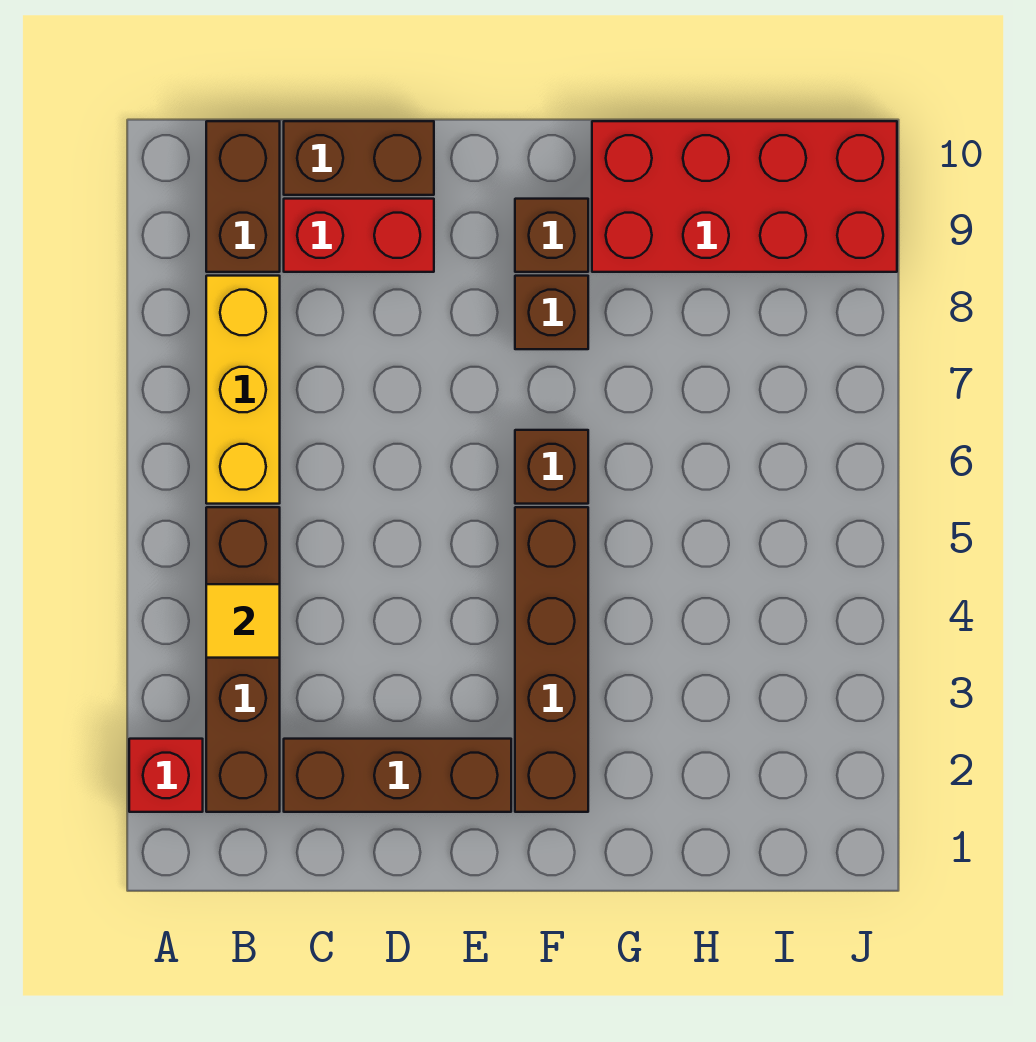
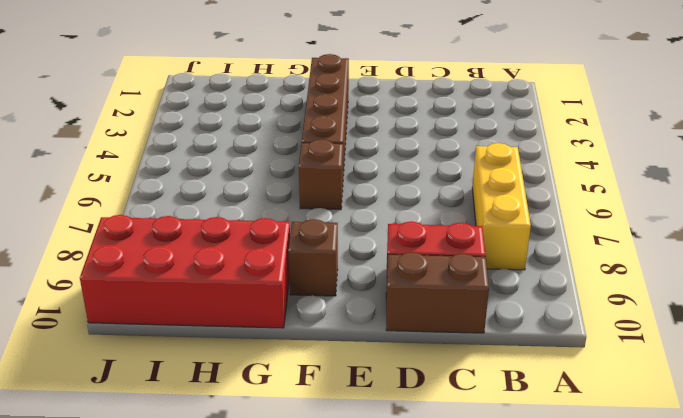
none -> red 1x1 brick [129,739,203,812]
none -> brown 1x4 brick [206,507,280,812]
none -> brown 1x2 brick [206,121,280,272]

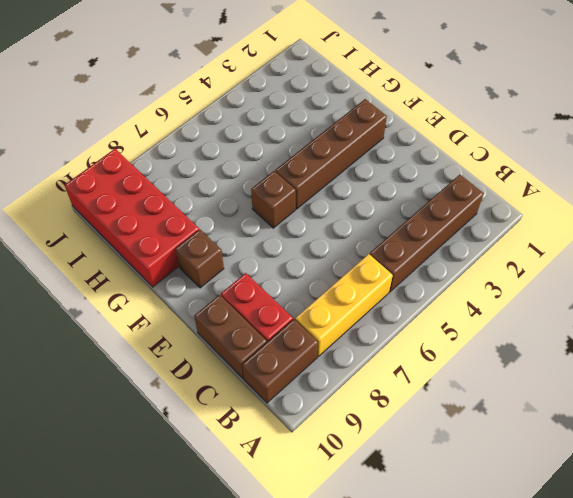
none -> red 1x1 brick [129,739,203,812]
none -> brown 1x3 brick [284,739,511,812]
none -> brown 1x1 brick [515,276,588,349]

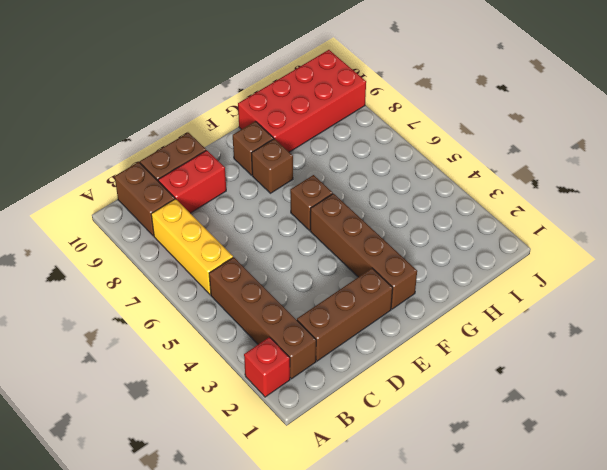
none -> yellow 1x1 tile [206,584,280,658]

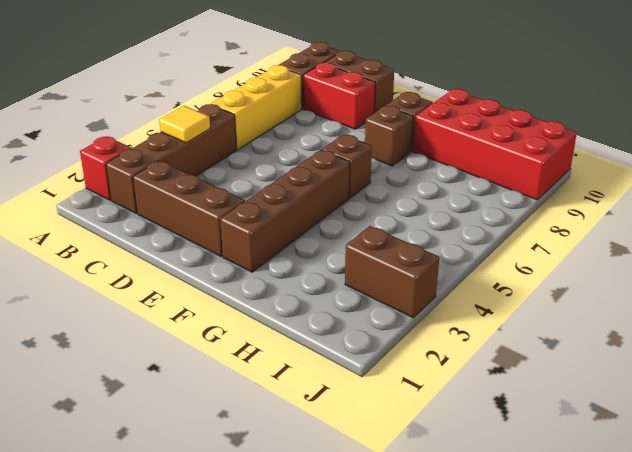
brown 1x2 brick [345,226,439,318] -> none

